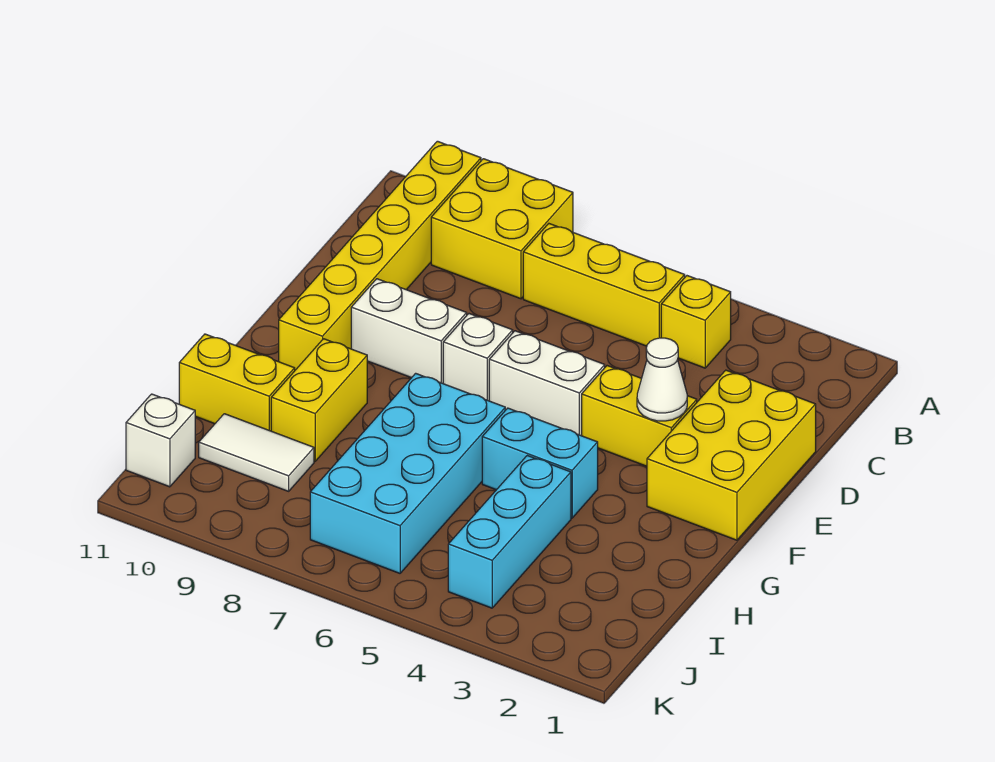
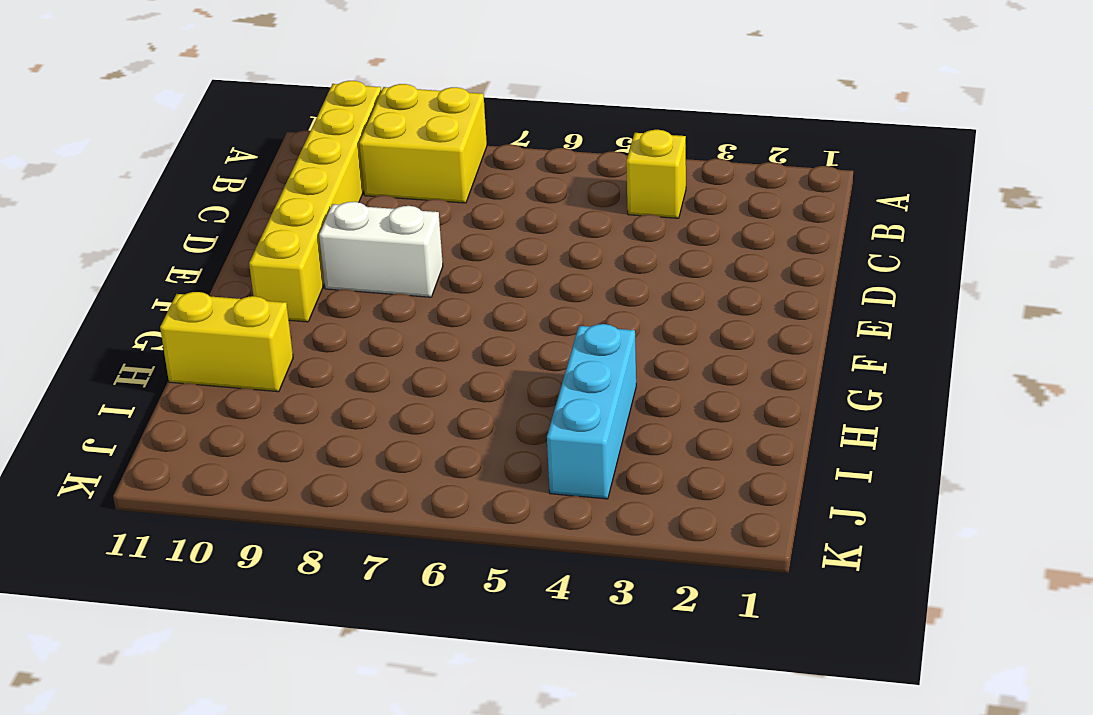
none -> yellow 1x3 brick [523,224,685,346]
none -> yellow 2x3 brick [647,370,816,540]
none -> yellow 1x2 brick [582,366,697,466]

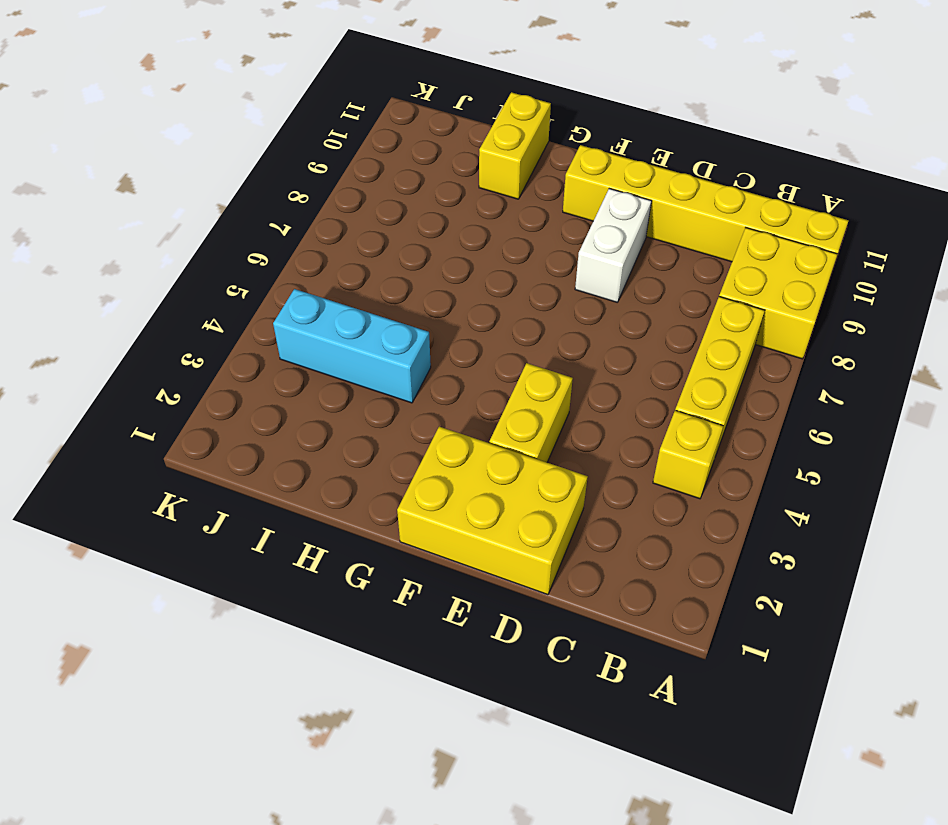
none -> white 1x2 brick [489,331,605,436]
none -> white 1x1 brick [443,314,513,401]
none -> cyan 1x2 brick [482,408,598,518]

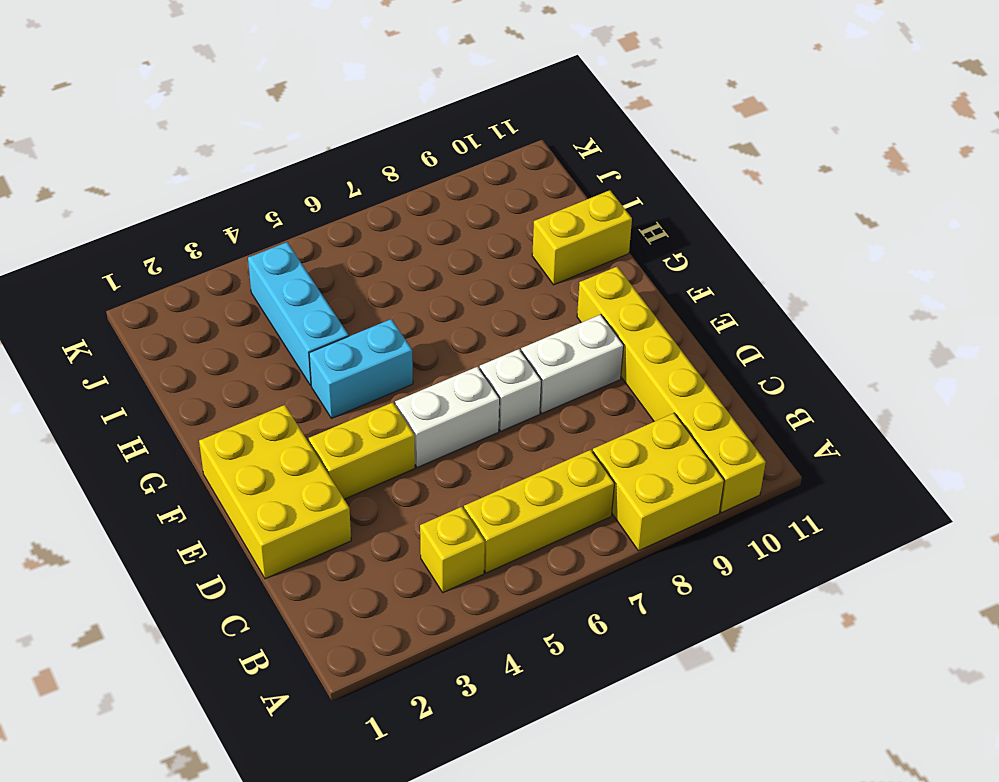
none -> cyan 2x4 brick [310,373,505,573]
none -> yellow 1x2 brick [271,339,367,461]
none -> white 1x2 tile [199,414,314,491]

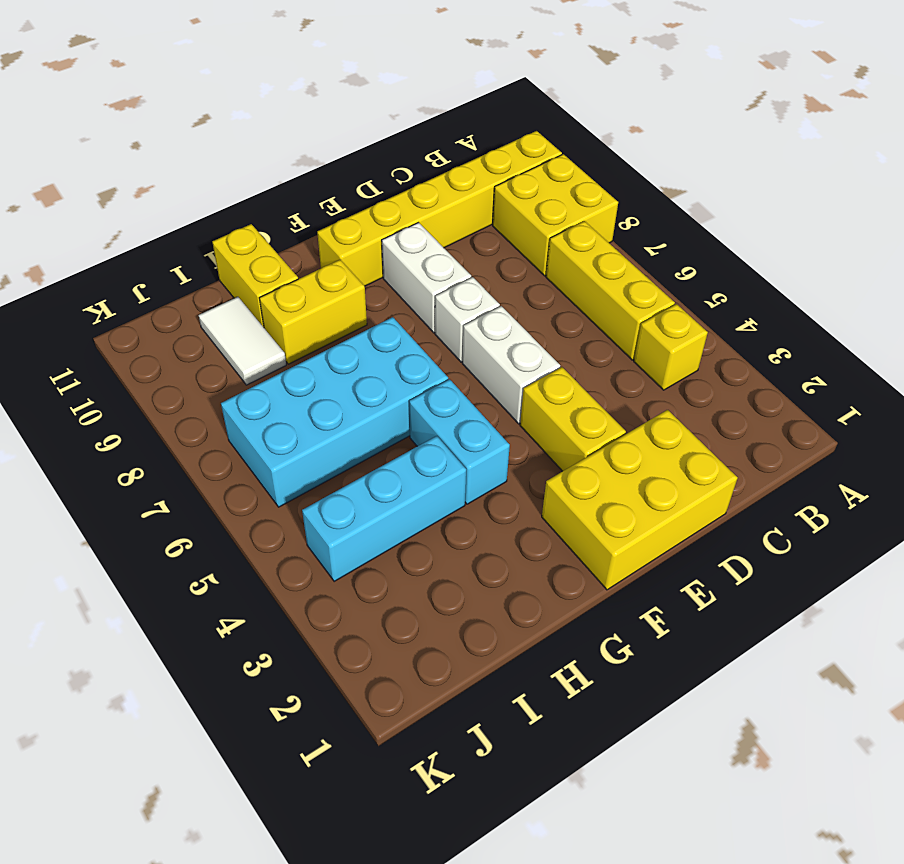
none -> white 1x1 brick [126,394,195,487]
none -> white 1x1 cone [637,338,687,421]

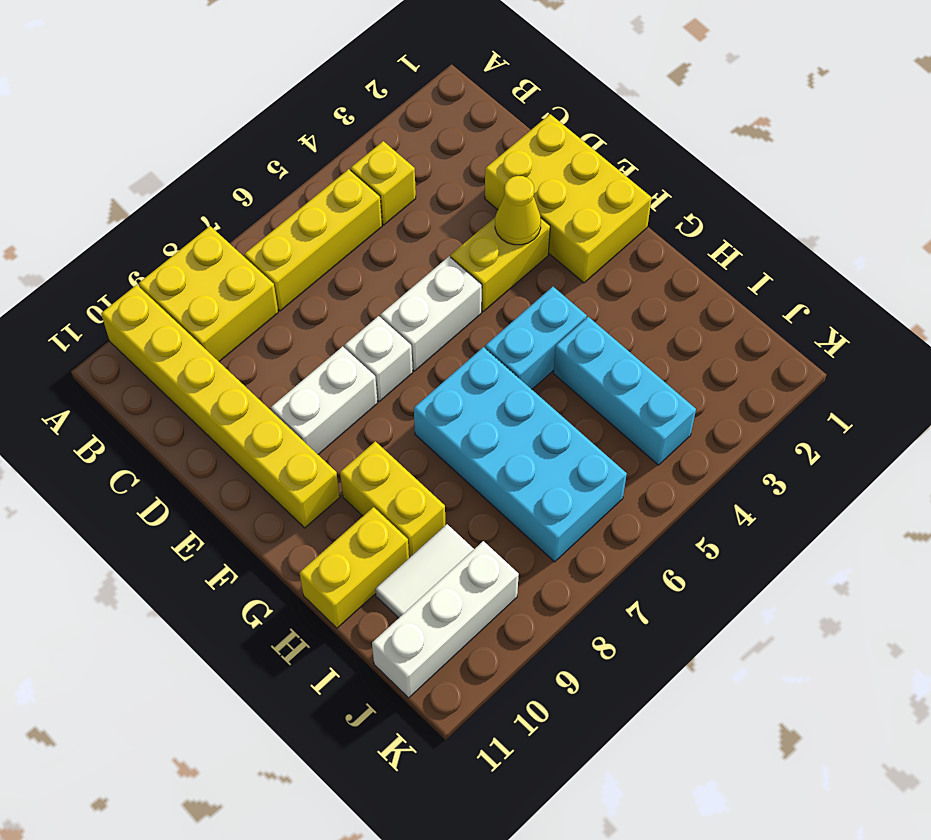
yellow 1x1 cone [495,176,541,245] -> white 1x1 cone [637,338,687,421]
white 1x3 brick [372,541,519,698] -> white 1x1 brick [126,394,195,487]

